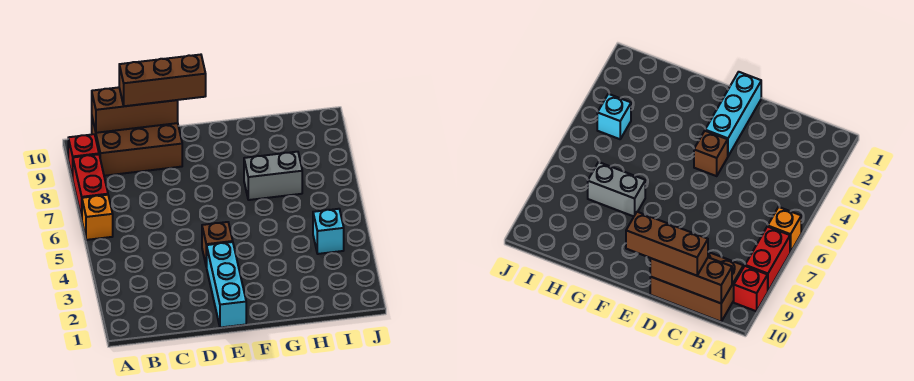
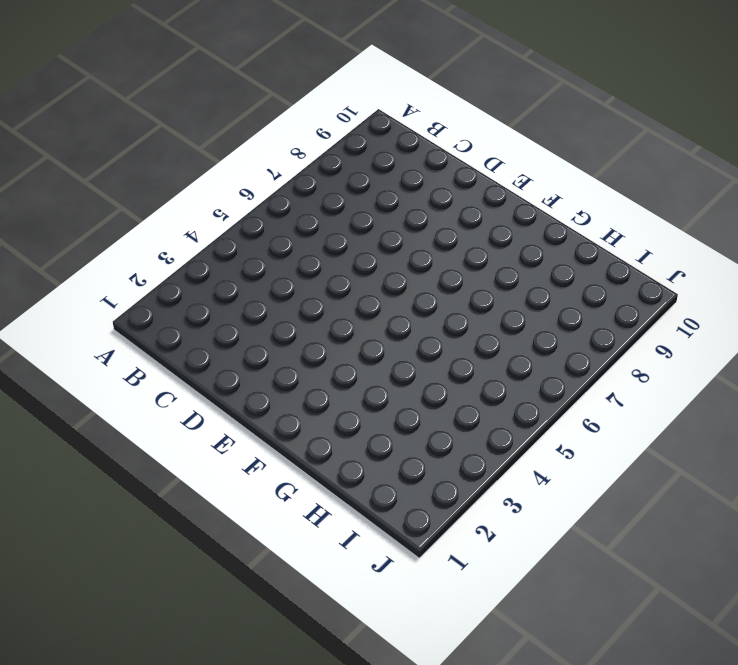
none -> orange 1x1 brick [82,195,113,240]
none -> red 1x2 brick [73,154,108,219]

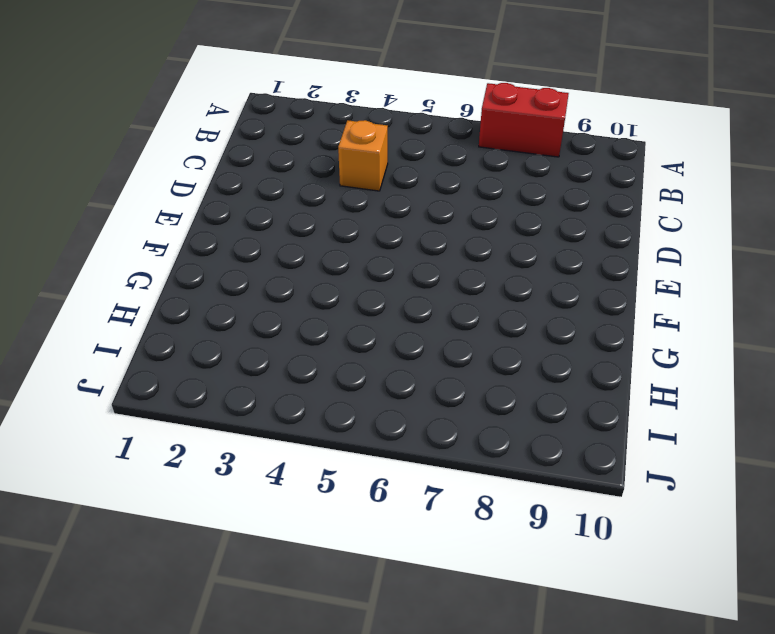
orange 1x1 brick [338,120,388,191] -> orange 1x1 brick moved to [82,195,113,240]
none -> red 1x1 brick [68,134,99,179]
none -> brown 2x3 brick [92,118,182,176]

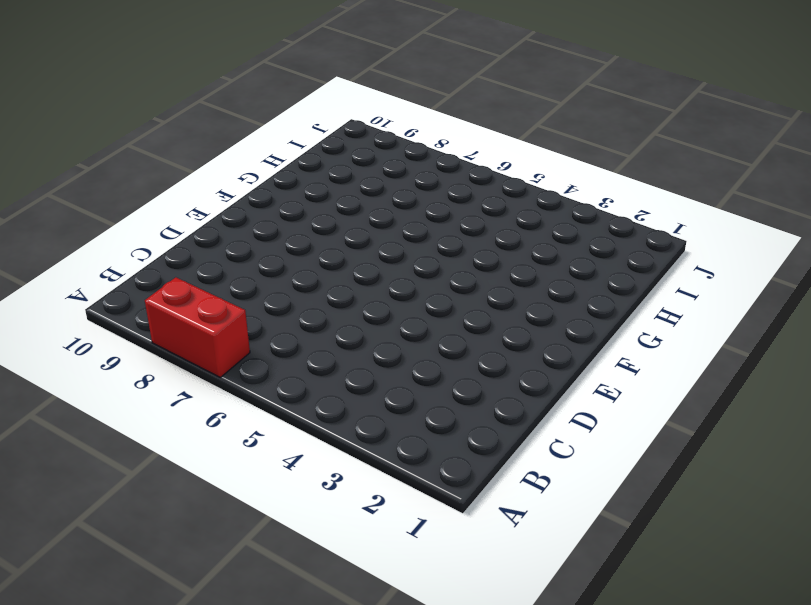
none -> orange 1x1 brick [82,195,113,240]
none -> red 1x1 brick [68,134,99,179]

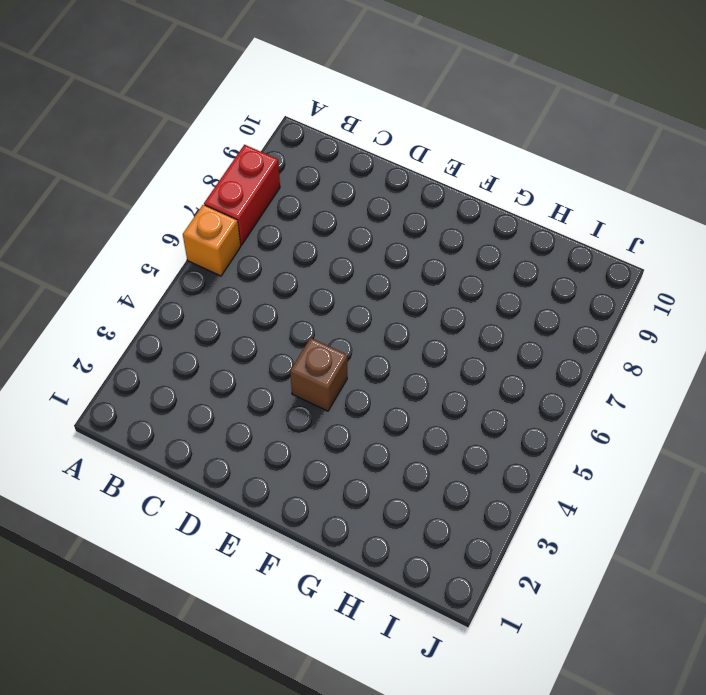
none -> red 1x1 brick [68,134,99,179]
none -> brown 2x3 brick [92,118,182,176]

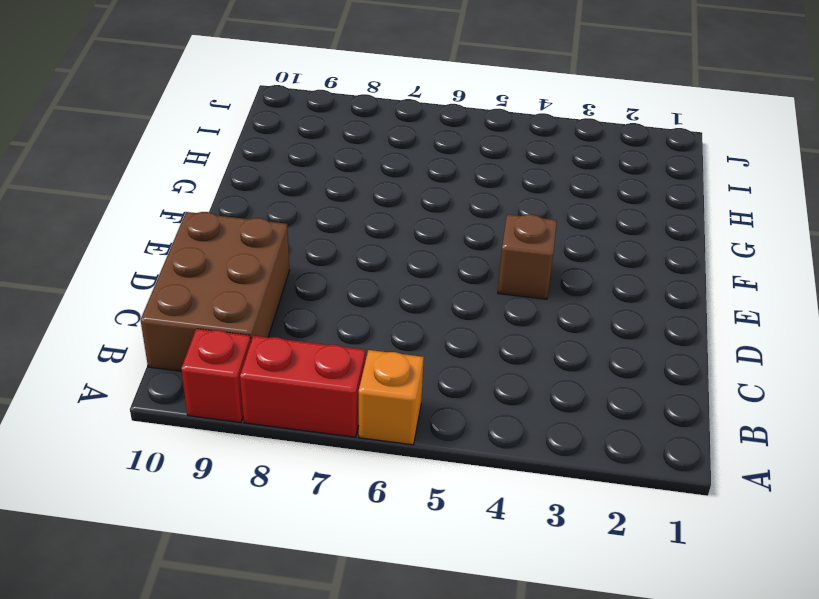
none -> cyan 1x3 brick [207,242,246,328]
none -> grey 1x2 brick [244,152,302,200]

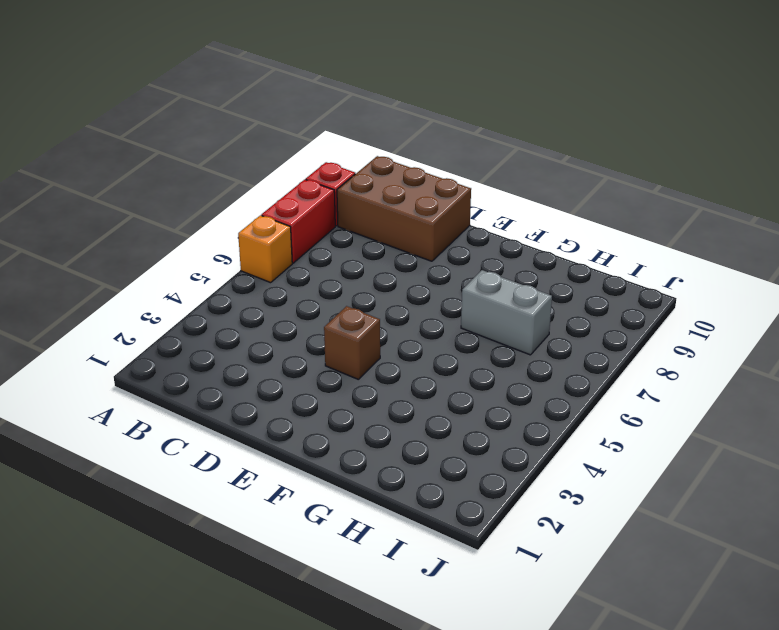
none -> cyan 1x3 brick [207,242,246,328]
none -> cyan 1x1 brick [313,209,344,254]

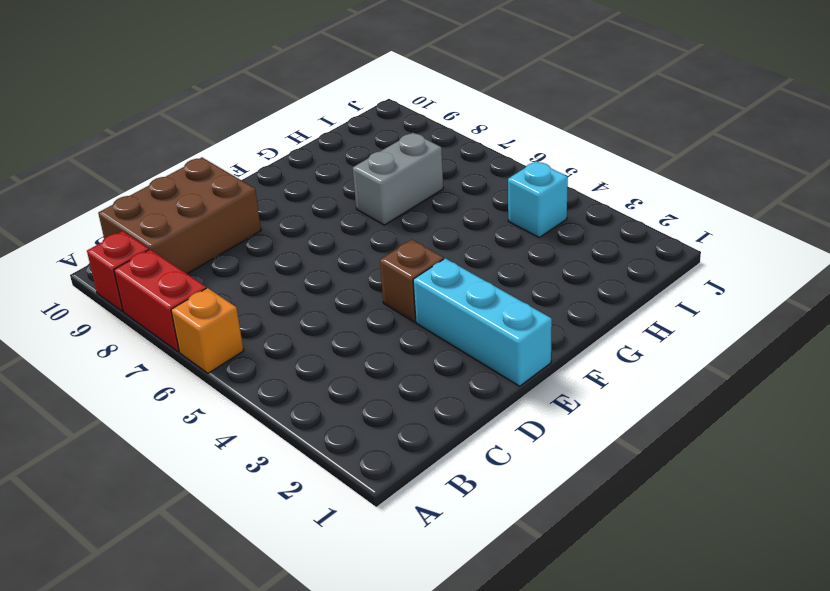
none -> brown 1x3 brick [92,87,178,133]
none -> brown 1x3 brick [119,55,206,106]

